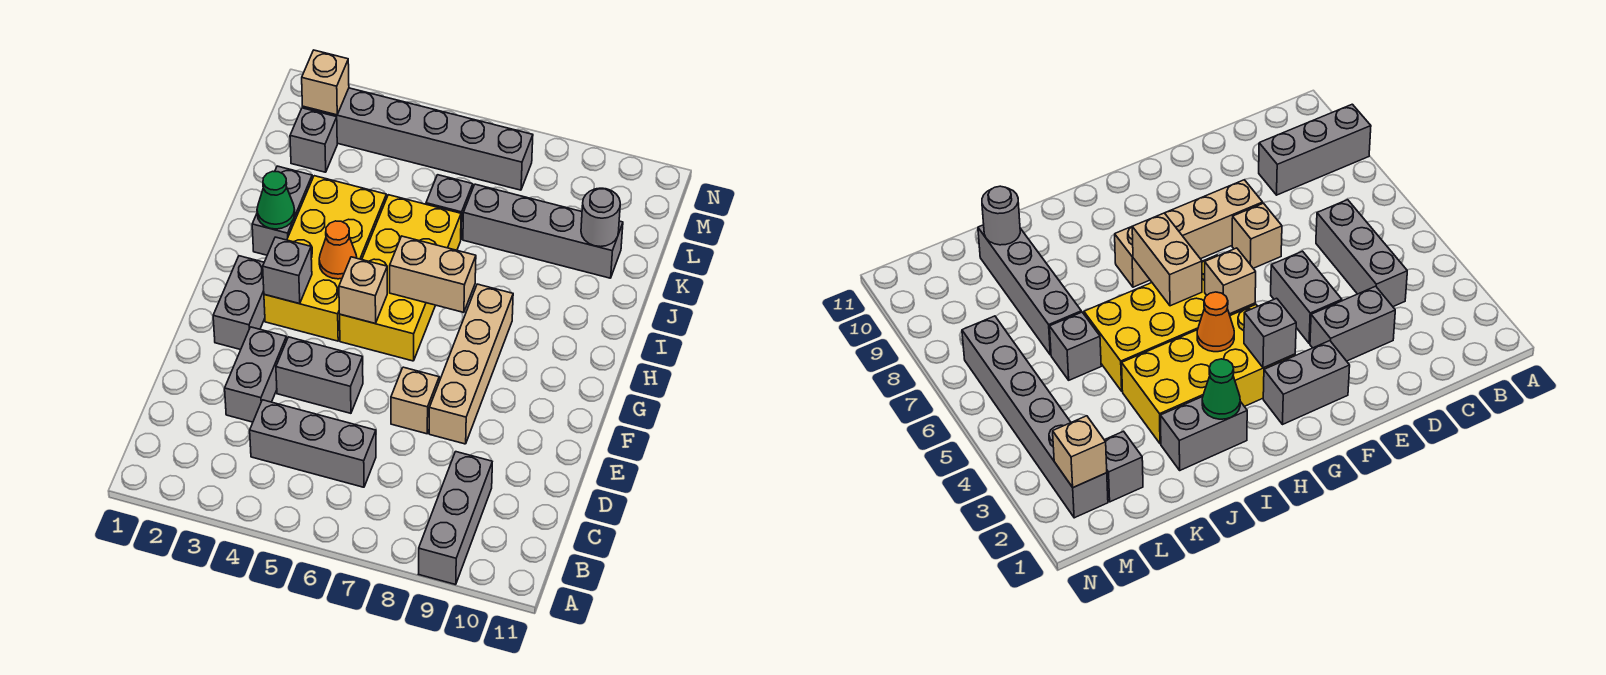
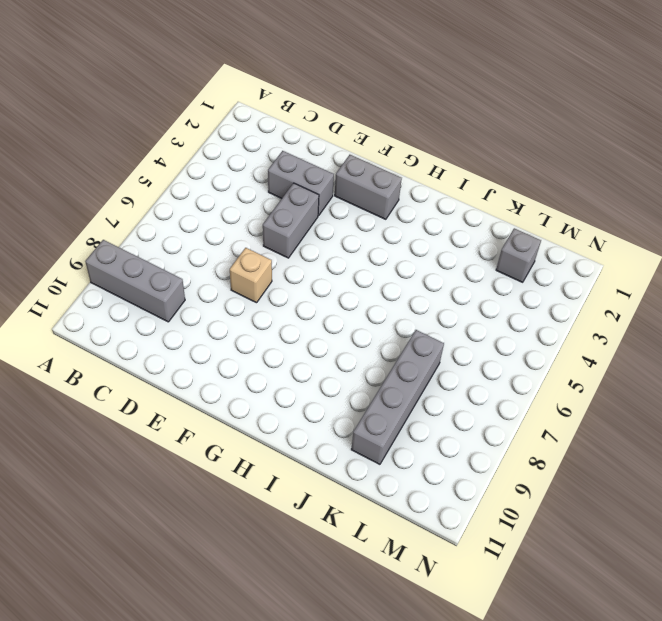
none -> grey 1x3 brick [250,400,376,487]
none -> tan 1x4 brick [429,284,513,444]
none -> yellow 2x4 brick [264,176,386,341]

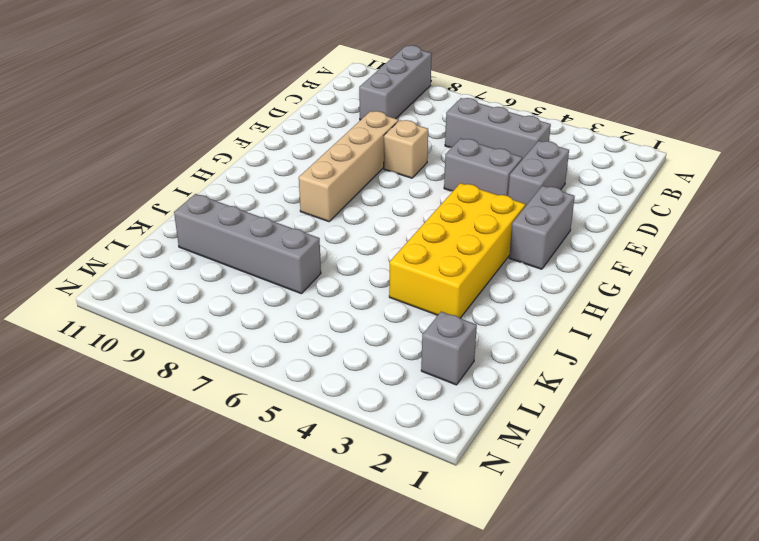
none -> yellow 2x4 brick [340,195,461,361]
none -> grey 1x2 brick [252,166,312,255]
none -> grey 1x1 brick [426,175,473,239]

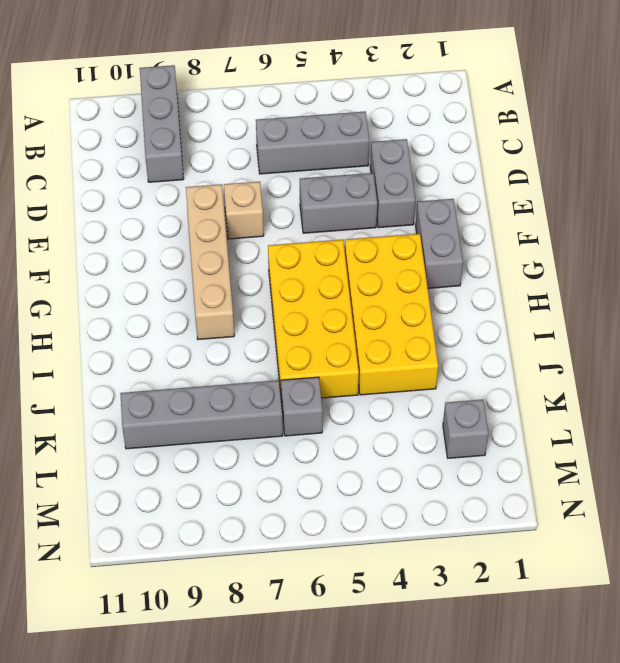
none -> grey 1x2 brick [252,166,312,255]
none -> grey 1x6 brick [303,88,533,190]
none -> grey 1x1 brick [263,237,312,304]

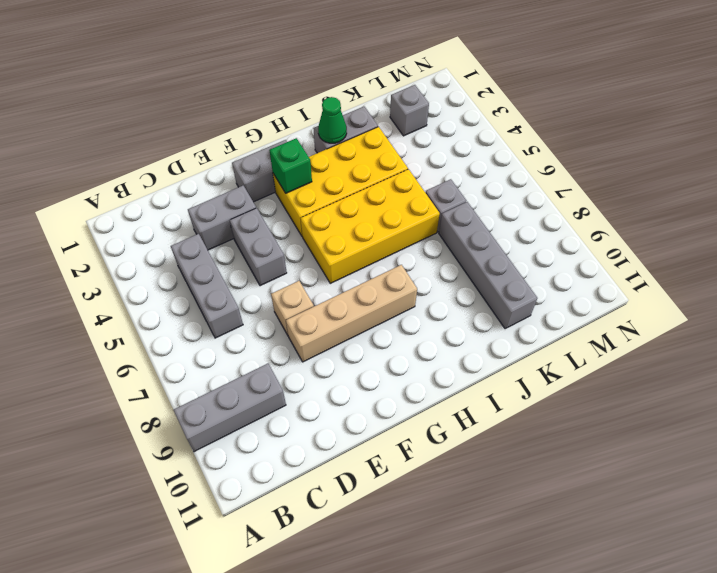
green 1x1 brick [269,138,312,193] -> grey 1x1 brick [263,237,312,304]
none -> grey 1x6 brick [303,88,533,190]
none -> tan 1x1 brick [339,257,387,323]
none -> orange 1x1 cone [319,221,357,279]

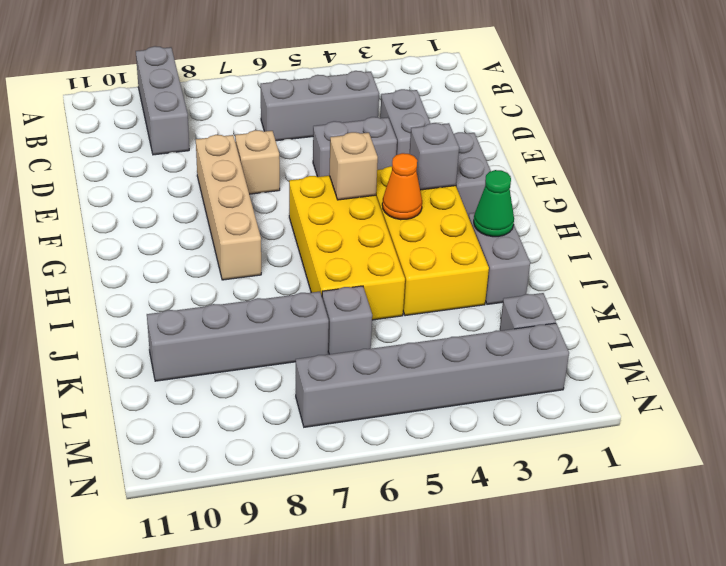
none -> tan 1x2 brick [390,236,476,312]
none -> grey 1x1 round brick [581,188,620,247]
none -> tan 1x1 brick [302,50,349,115]

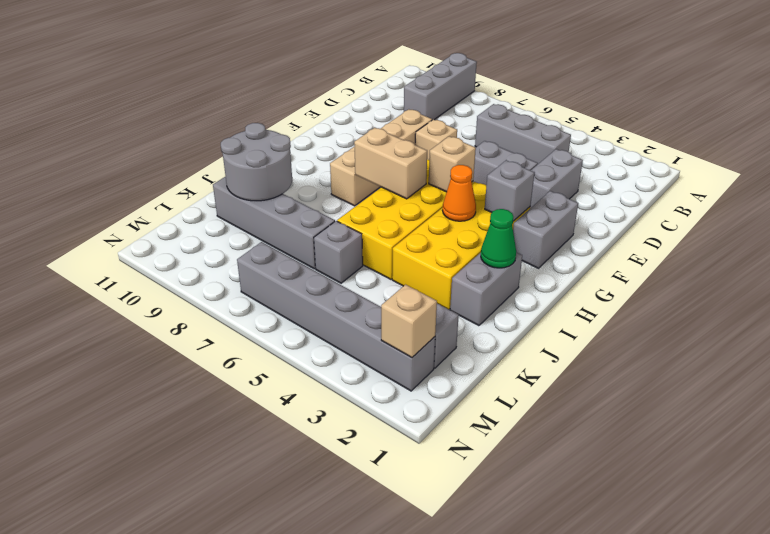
grey 2x2 round brick [221,123,292,201] -> grey 1x1 round brick [581,188,620,247]

